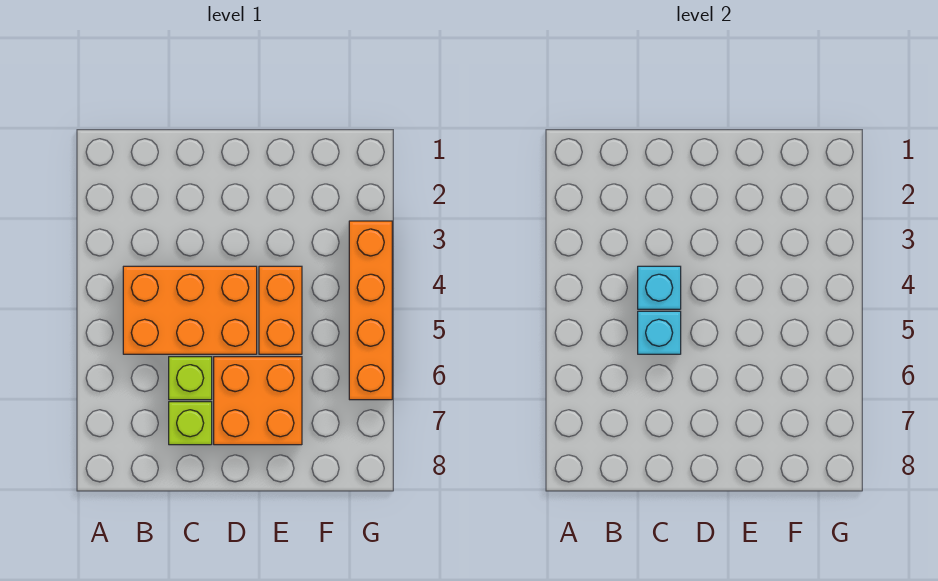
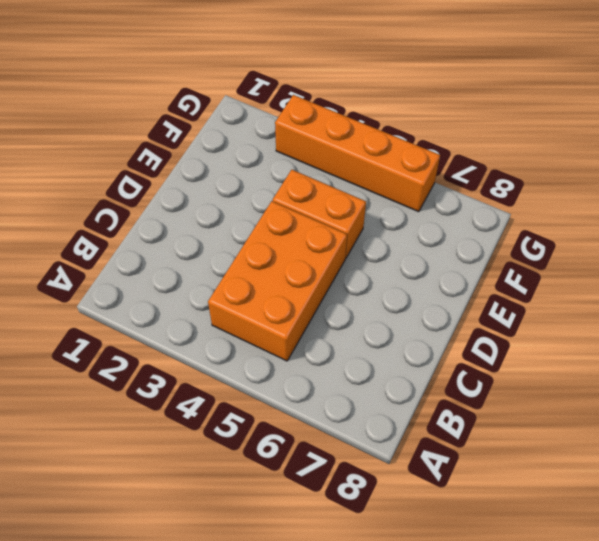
none -> lime 1x1 brick [169,357,212,400]
none -> lime 1x1 brick [169,402,212,445]

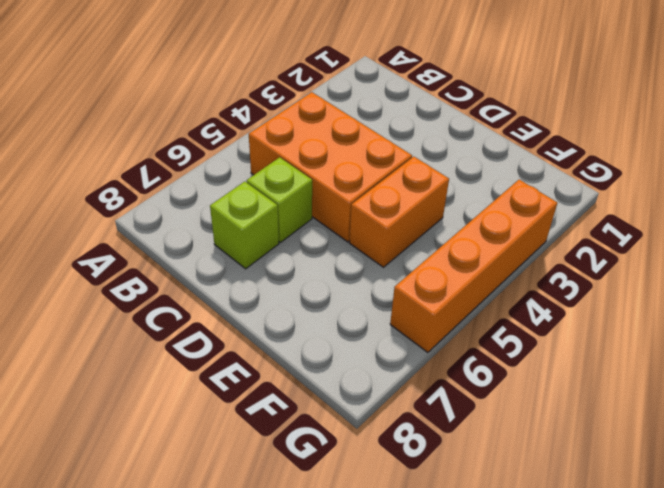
none -> orange 2x2 brick [214,357,302,445]
none -> cyan 1x1 brick [638,266,681,309]

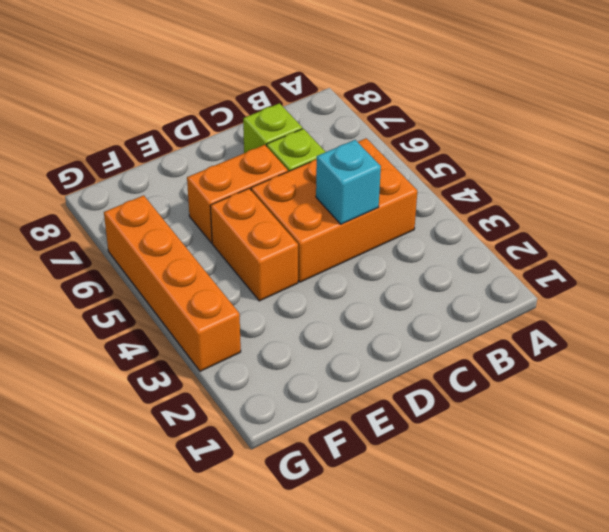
orange 1x2 brick [187,145,288,243] -> orange 2x2 brick [214,357,302,445]
none -> cyan 1x1 brick [638,311,681,354]

